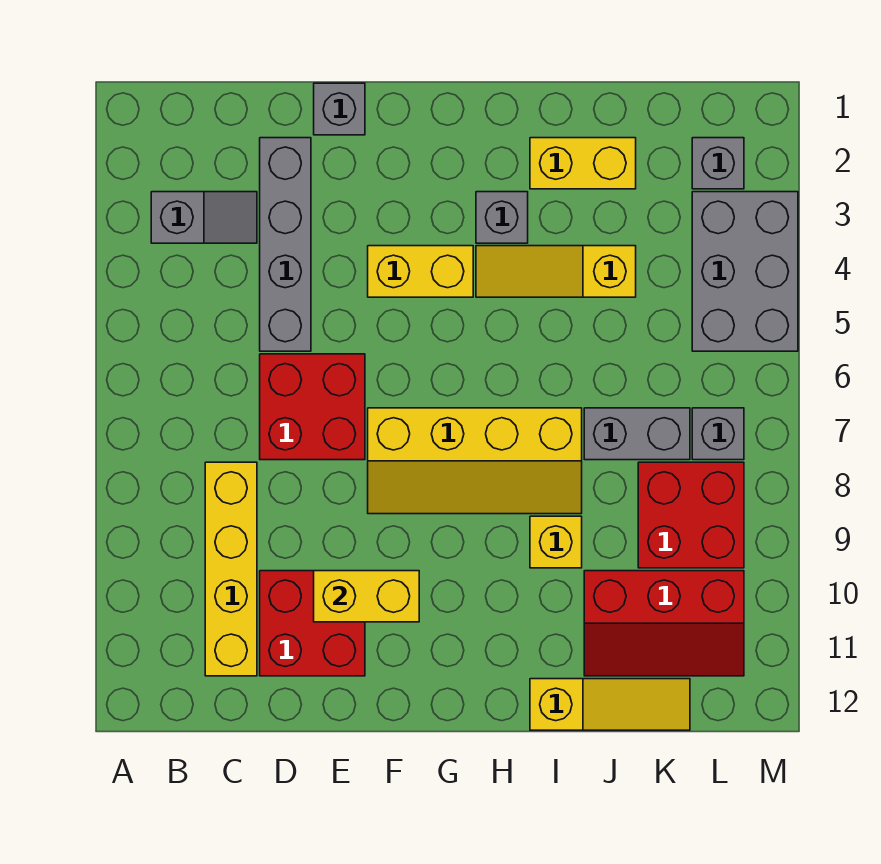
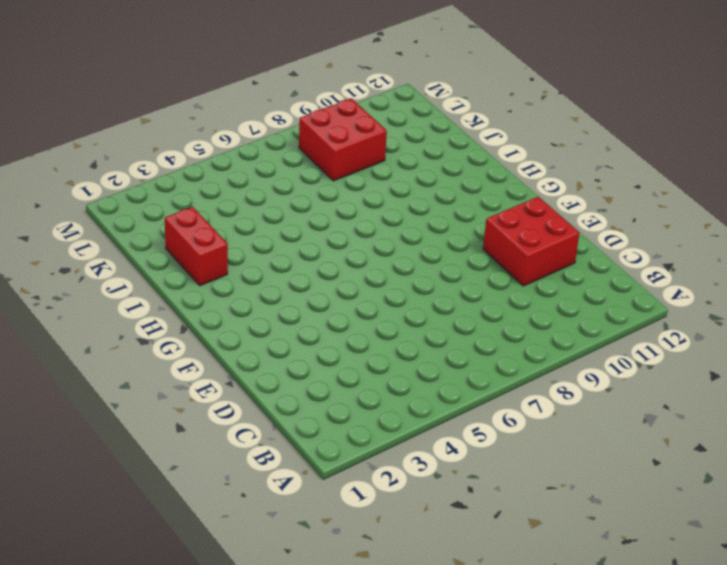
red 1x2 brick [165,207,228,286] -> yellow 1x2 brick [530,138,636,189]
none -> grey 1x2 slope [151,192,257,243]
none -> yellow 1x4 brick [205,462,257,676]
none -> grey 1x4 brick [260,138,311,351]

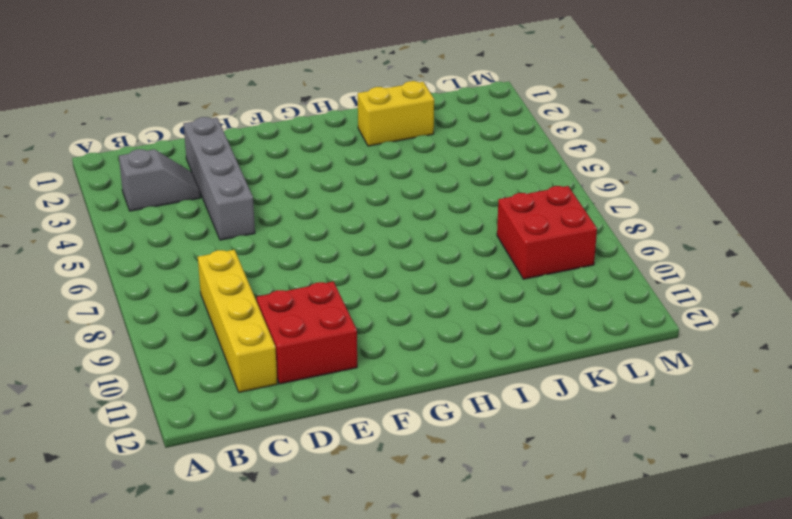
none -> red 2x2 brick [260,354,365,460]
none -> grey 1x1 brick [314,83,365,135]
none -> yellow 1x2 brick [368,246,473,297]

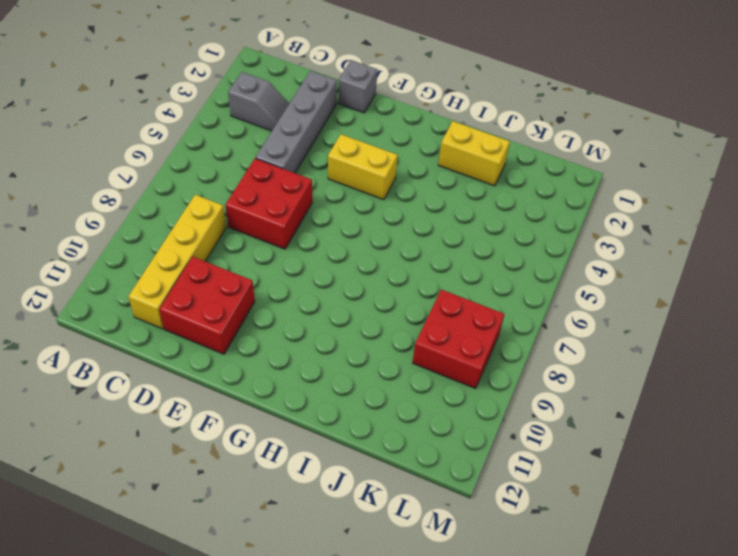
none -> yellow 2x4 slope [368,408,582,514]
none -> grey 1x1 brick [476,192,528,243]
none -> yellow 1x3 slope [476,246,636,297]

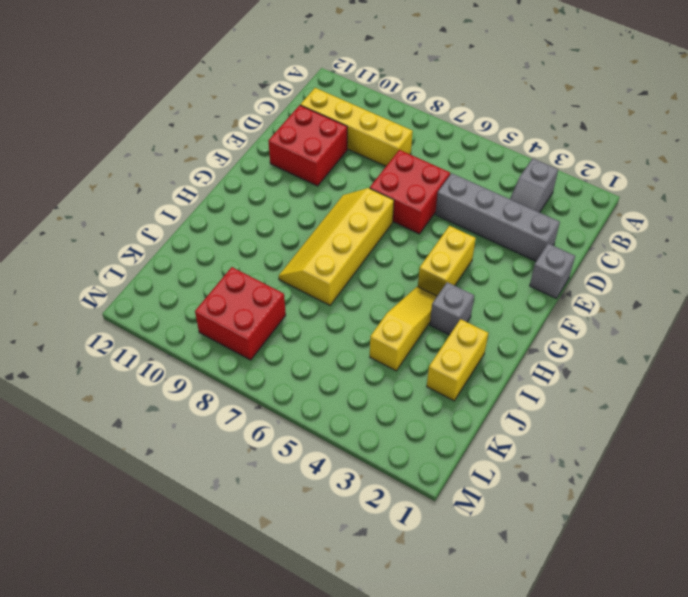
none -> yellow 1x1 brick [530,516,582,568]
none -> yellow 1x3 slope [530,679,690,730]
none -> grey 1x2 brick [584,408,690,460]

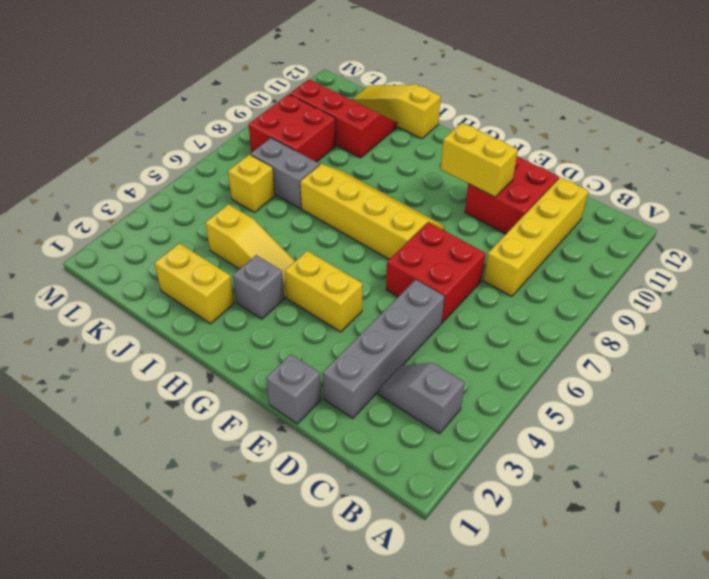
yellow 1x1 brick [228,154,275,213] -> yellow 1x1 brick moved to [530,516,582,568]
none -> grey 1x1 brick [692,138,744,189]
none -> grey 2x3 brick [692,192,798,351]
none -> grey 1x1 brick [692,408,744,460]

